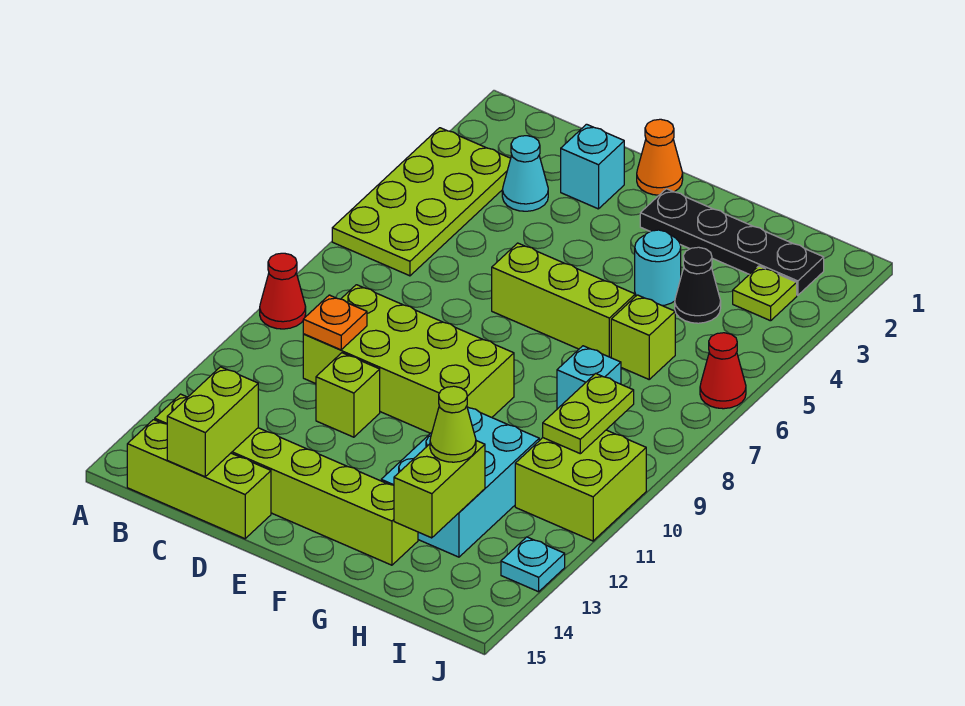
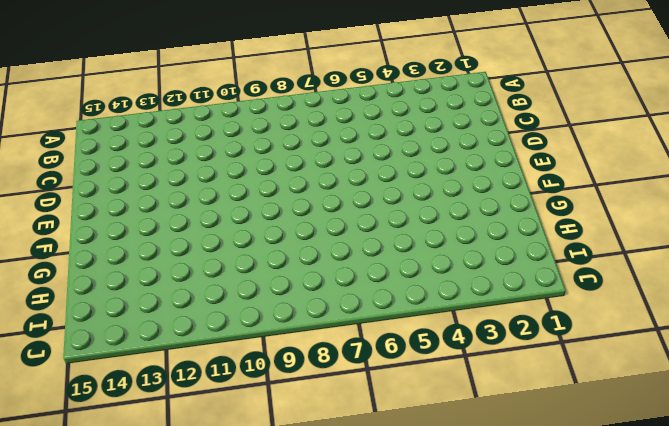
none -> lime 2x4 plate [332,128,511,276]
none -> red 1x1 cone [260,253,306,329]
none -> lime 1x6 brick [155,394,418,565]

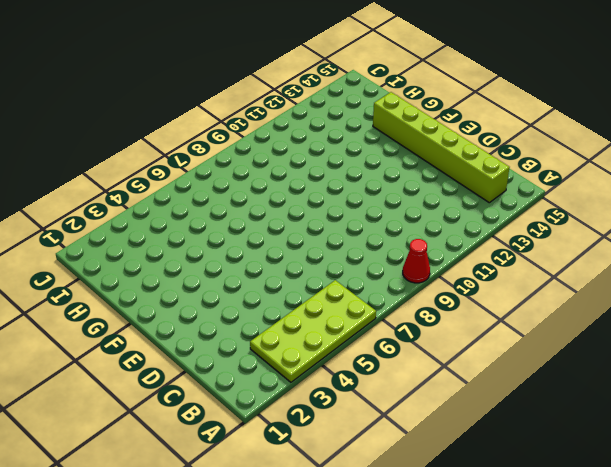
none -> lime 1x3 brick [127,420,271,539]
none -> cyan 1x1 cone [502,136,548,211]
none -> lime 2x4 brick [303,285,514,433]

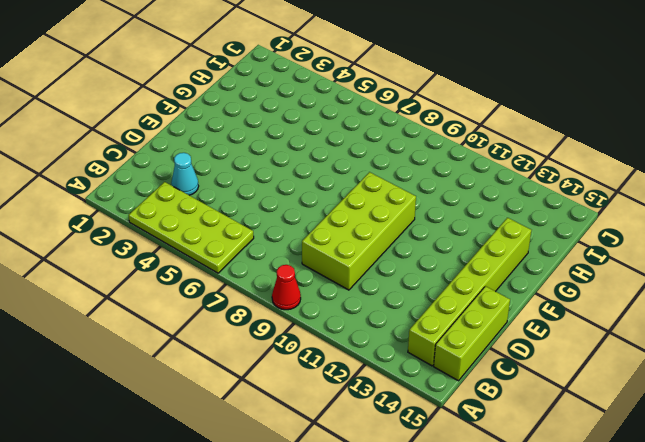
none -> cyan 1x1 brick [561,124,624,209]
none -> lime 1x1 brick [316,353,380,437]
none -> orange 1x1 cone [637,119,683,195]

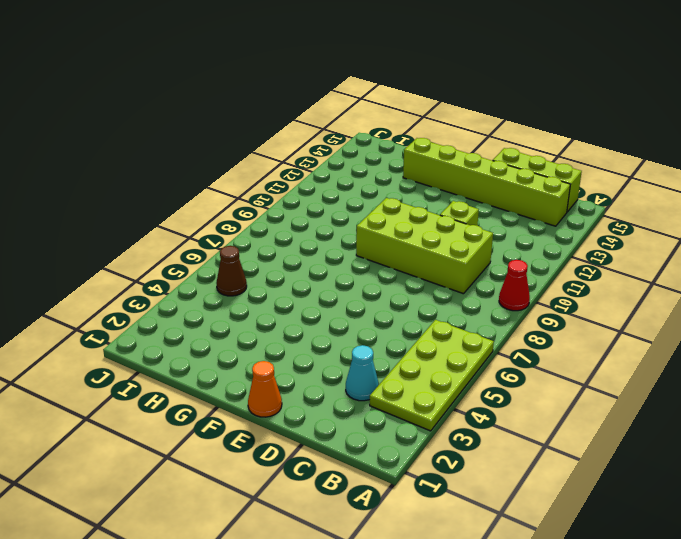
brown 1x1 cone [216,246,247,296] -> none
none -> cyan 1x1 brick [561,124,624,209]
none -> lime 1x3 brick [492,243,635,358]
none -> black 1x4 plate [640,189,824,295]

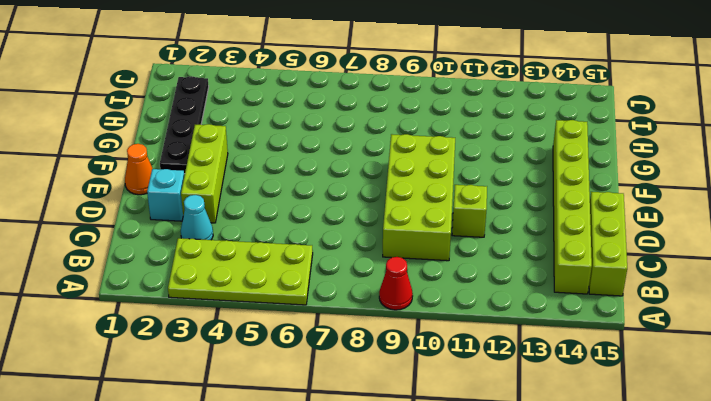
lime 1x3 brick [181,124,228,223] -> lime 1x3 brick moved to [492,243,635,358]
none -> cyan 1x1 round brick [635,230,681,306]
none -> cyan 2x3 brick [381,407,539,557]
none -> black 1x1 cone [675,247,721,323]

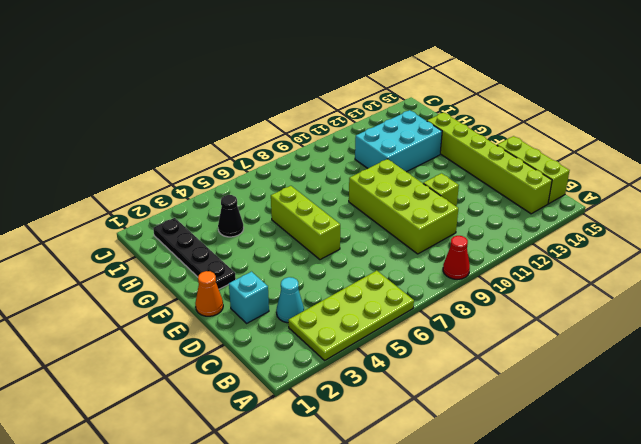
none -> cyan 1x1 round brick [635,230,681,306]
none -> lime 1x1 brick [611,295,675,379]
none -> cyan 1x1 brick [557,346,621,409]

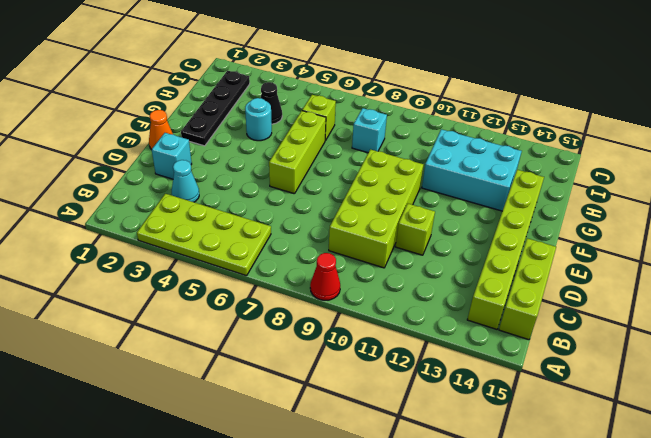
none -> lime 1x1 plate [733,266,797,321]
none -> lime 2x2 brick [515,430,646,541]
none -> red 1x1 cone [700,333,746,409]

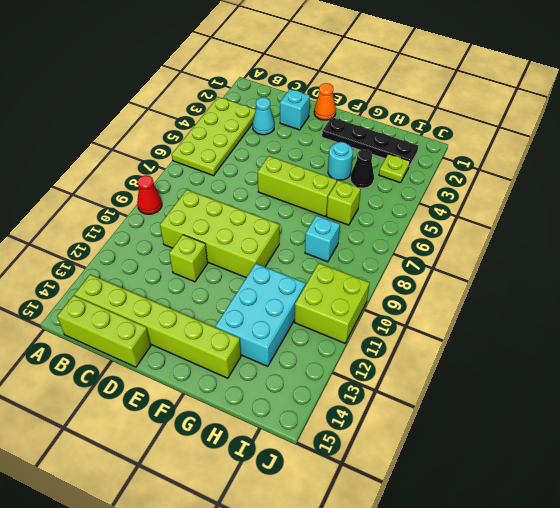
none -> red 1x1 cone [700,333,746,409]
none -> cyan 1x1 plate [501,537,565,592]
none -> orange 1x1 plate [303,295,367,350]

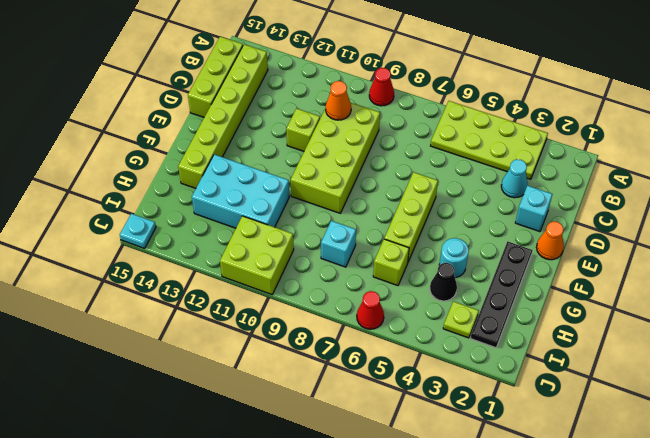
orange 1x1 cone [326,81,351,120] -> orange 1x1 plate [303,295,367,350]
cyan 1x1 plate [120,214,156,248] -> cyan 1x1 plate moved to [501,537,565,592]
none -> lime 1x2 brick [167,367,258,477]
none -> lime 1x2 brick [394,441,485,538]
none -> lime 1x2 plate [543,374,634,454]

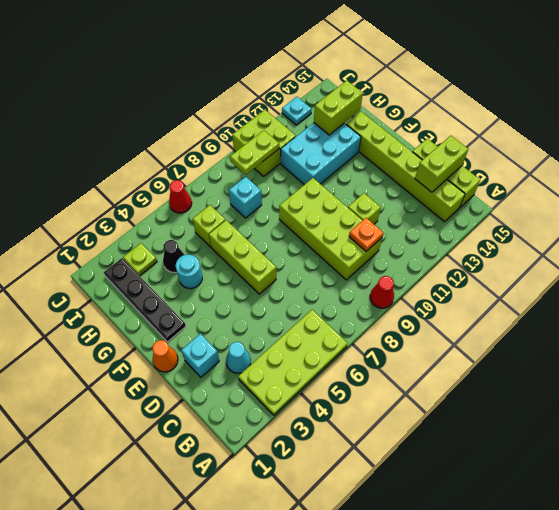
none -> lime 1x1 cone [430,386,476,462]

